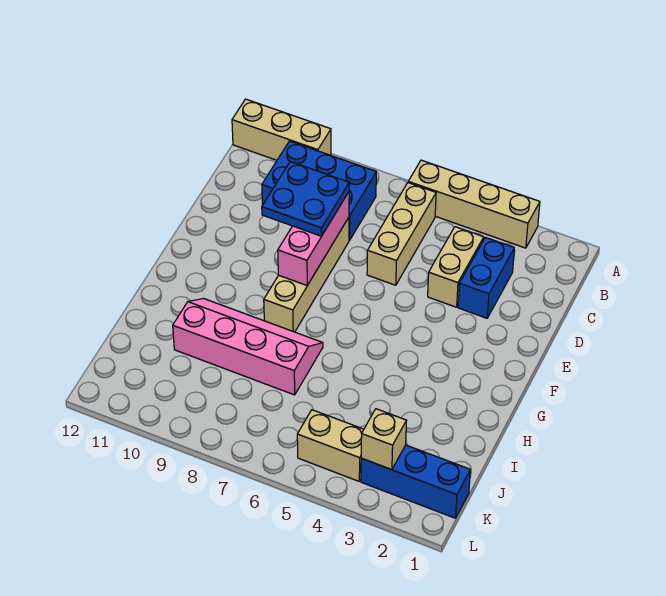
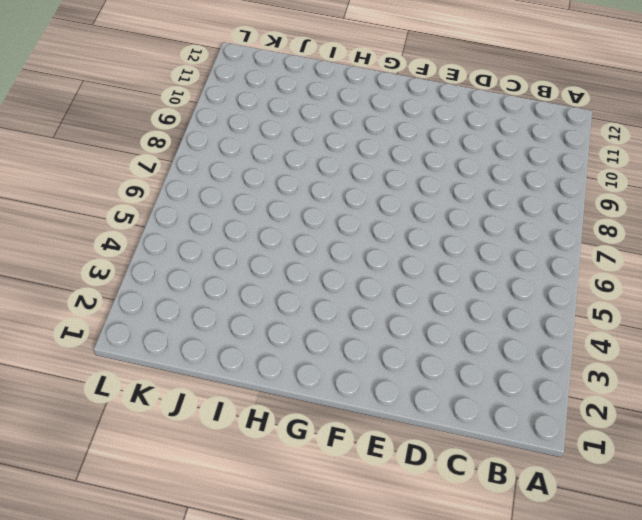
none -> tan 1x4 brick [408,160,540,248]
none -> tan 1x3 brick [232,99,331,160]
none -> tan 1x3 brick [367,183,436,285]

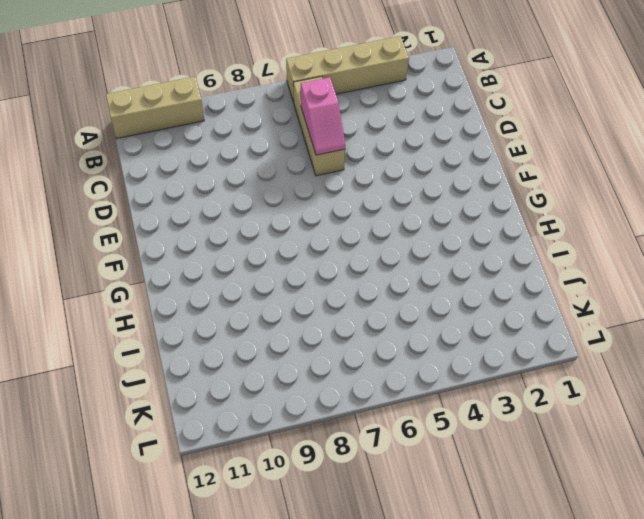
pink 1x2 slope [301,77,345,155] -> none
none -> blue 2x3 brick [262,141,376,241]
none -> blue 1x2 brick [458,237,514,318]
none -> tan 1x2 brick [428,227,484,307]

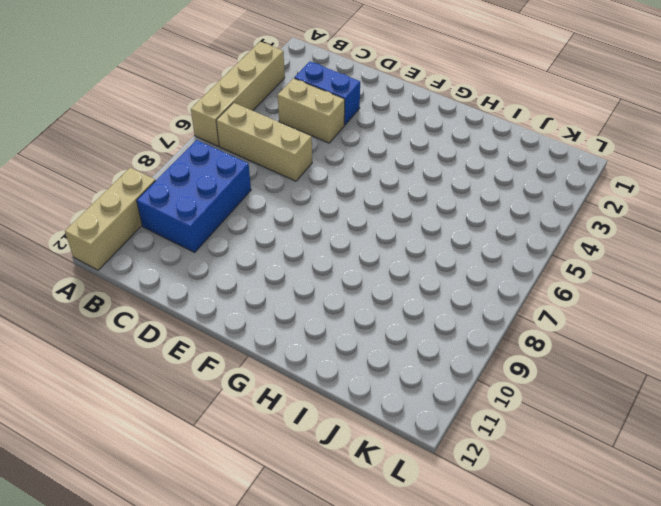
none -> tan 1x4 brick [264,218,349,332]
none -> pink 2x4 slope [173,299,323,395]
none -> blue 1x3 brick [361,445,470,518]

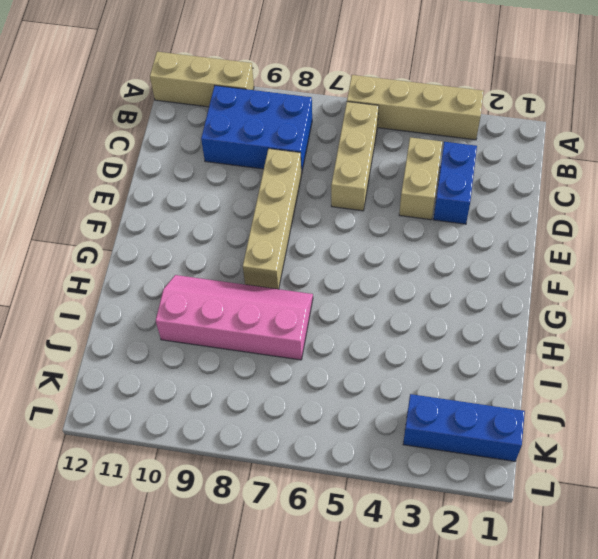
none -> tan 1x2 brick [297,410,364,481]
none -> pink 1x3 brick [278,192,349,285]
none -> tan 1x1 brick [361,409,407,470]

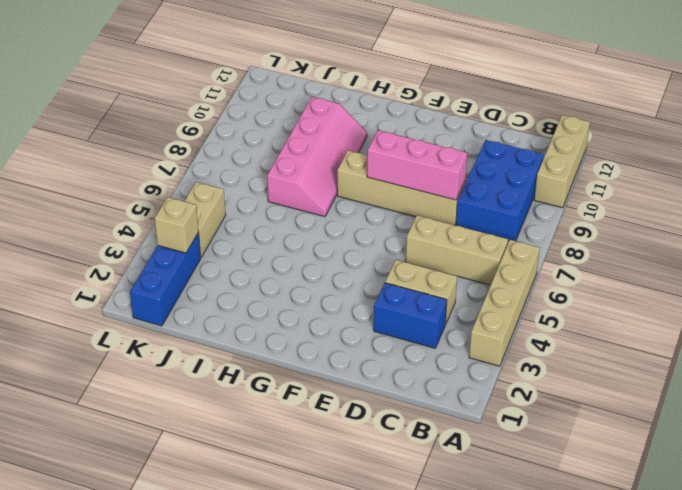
none -> blue 2x2 plate [262,162,349,236]

